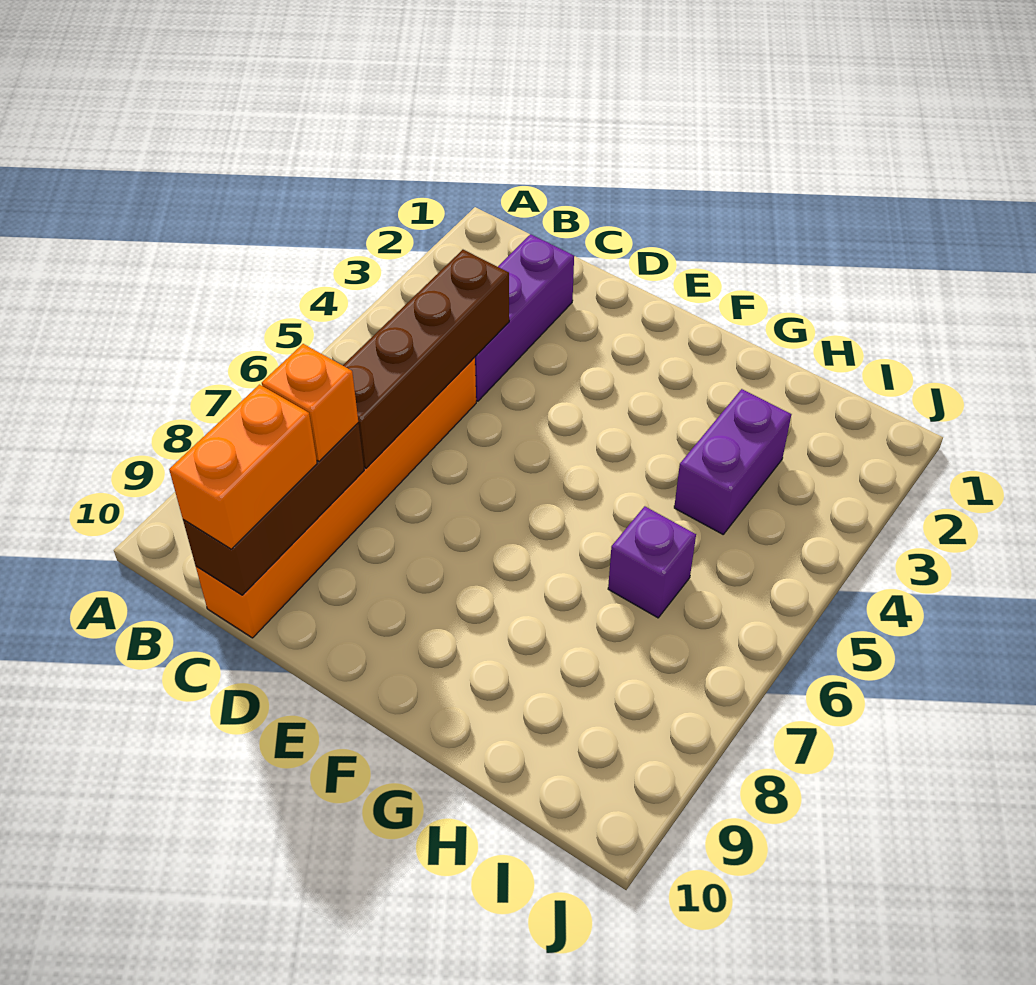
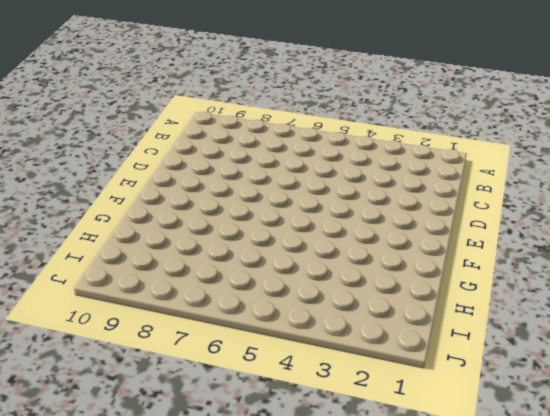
none -> purple 1x3 brick [475,234,574,401]
none -> orange 1x6 brick [196,357,476,638]

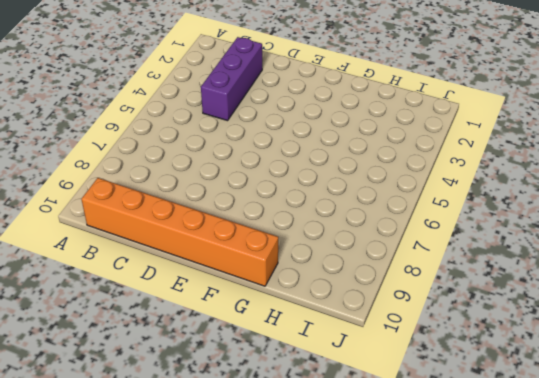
orange 1x6 brick [81,178,278,286] -> orange 1x6 brick turned to [196,357,476,638]
none -> purple 1x2 brick [674,389,791,534]
none -> purple 1x1 brick [608,506,696,618]

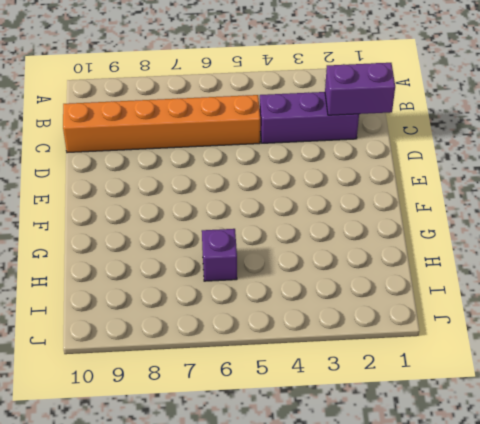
purple 1x2 brick [325,63,395,115] -> purple 1x2 brick moved to [674,389,791,534]
none -> brown 1x4 brick [343,250,509,468]
none -> brown 1x3 brick [183,423,364,595]

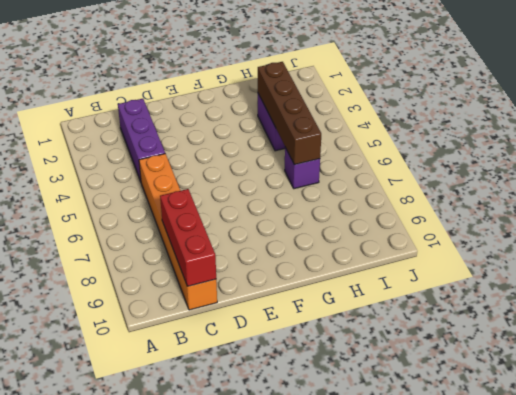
red 1x3 brick [160,189,216,286] -> brown 1x3 brick [183,423,364,595]
brown 1x4 brick [258,62,321,165] -> brown 1x4 brick moved to [343,250,509,468]
none -> orange 1x1 brick [262,344,358,461]
none -> orange 1x2 brick [169,385,317,549]

